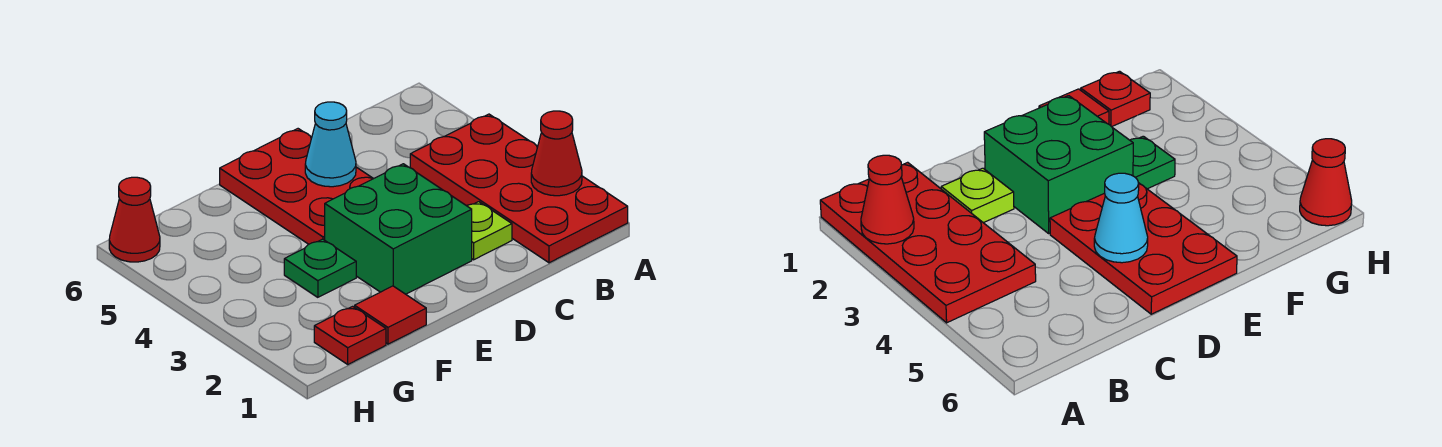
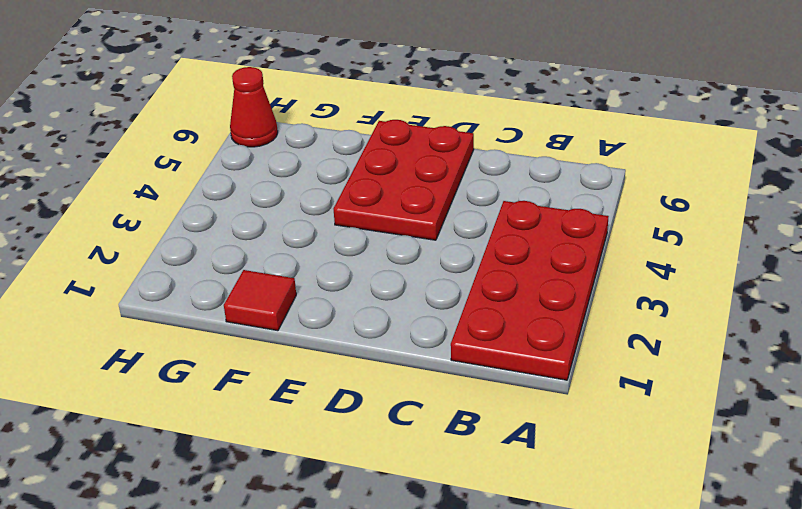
none -> lime 1x1 plate [467,202,512,260]
none -> green 2x2 brick [325,164,472,294]

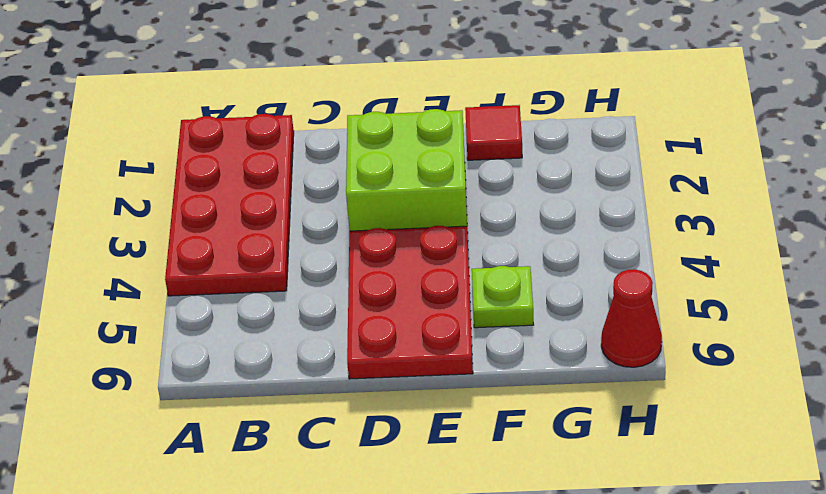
lime 2x2 brick [346,109,468,233] -> green 2x2 brick [325,164,472,294]
lime 1x1 plate [472,266,534,328] -> lime 1x1 plate moved to [467,202,512,260]
none -> green 1x1 plate [284,239,356,297]
none -> red 1x1 plate [314,306,386,364]

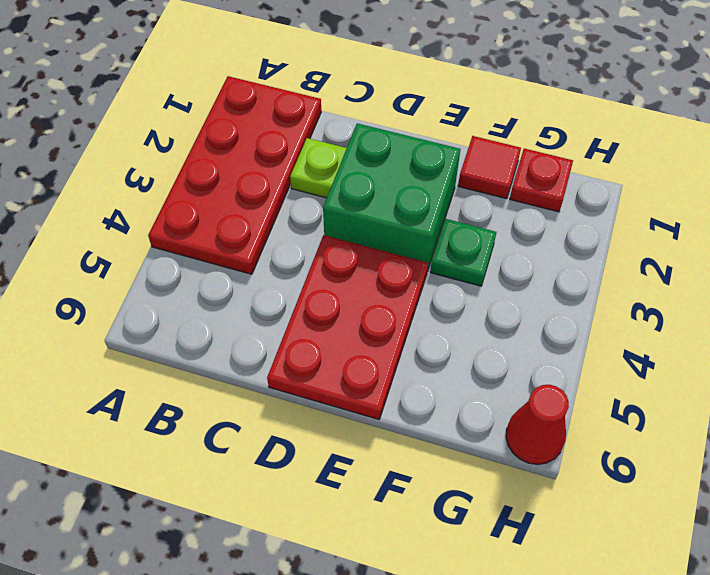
none -> red 1x1 cone [531,111,582,196]
none -> cyan 1x1 cone [305,102,356,187]

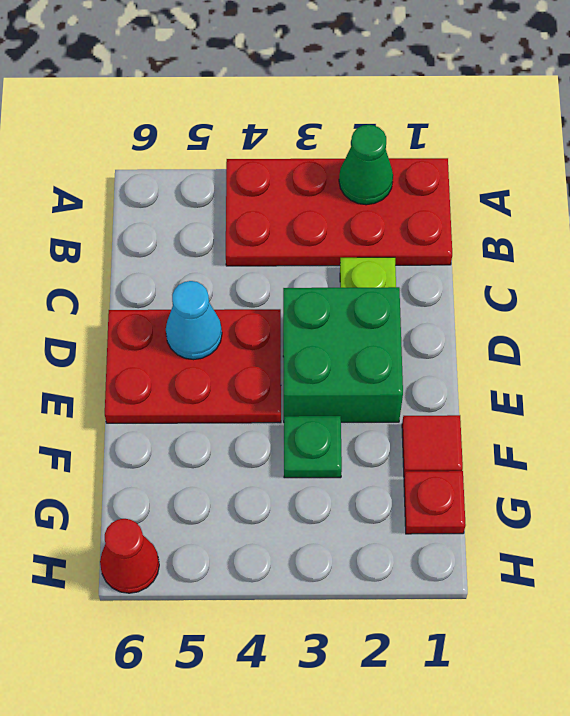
green 1x1 cone [339,125,393,205] -> red 1x1 cone [531,111,582,196]

